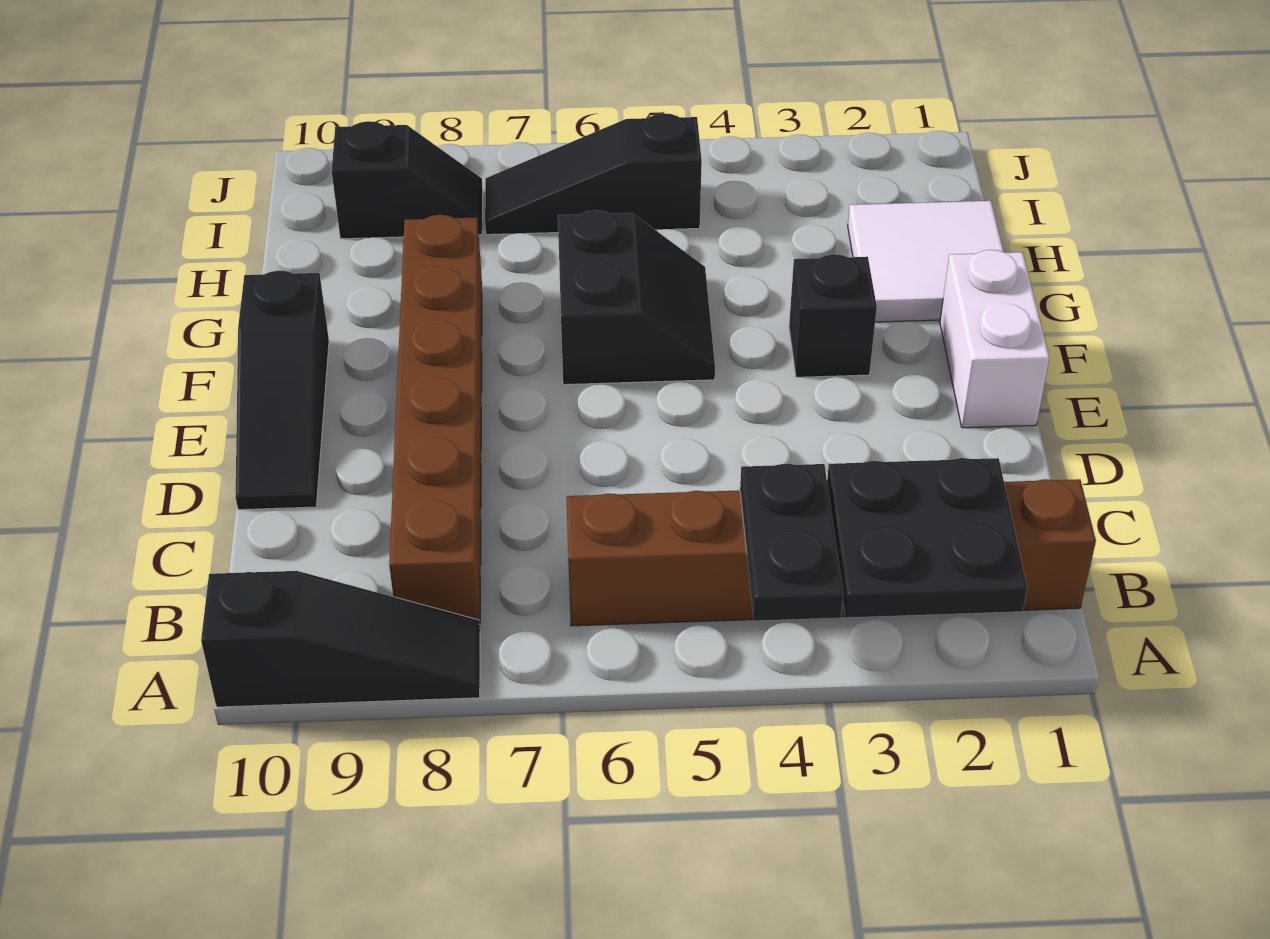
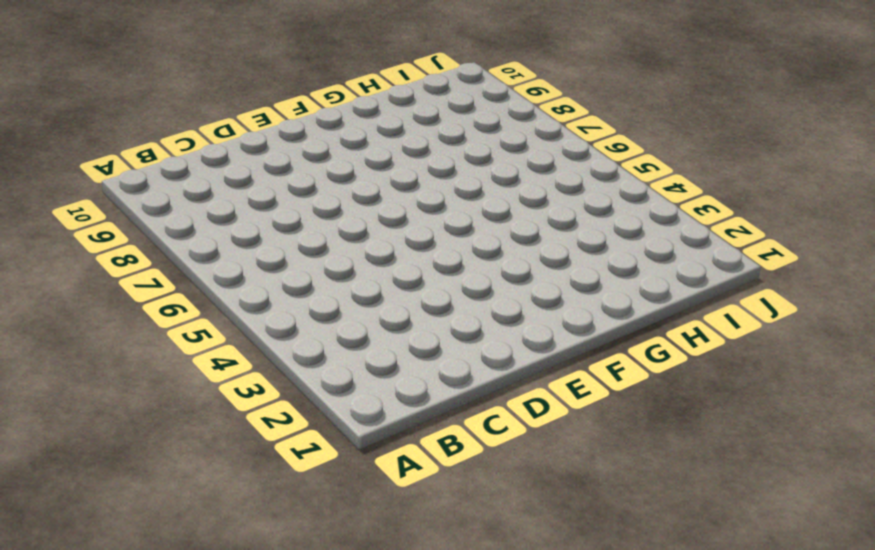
none -> black 1x3 slope [201,571,480,707]
none -> brown 1x6 brick [566,479,1096,626]
none -> brown 1x6 brick [389,215,482,624]

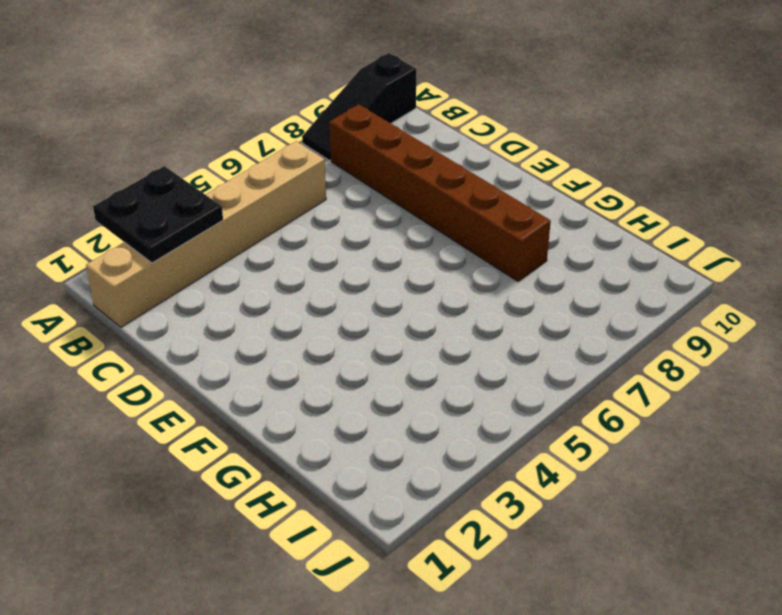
tan 1x6 brick [86,141,326,327] -> brown 1x6 brick [566,479,1096,626]
none -> black 1x3 slope [236,271,329,510]
none -> white 1x2 brick [940,250,1049,428]
none -> black 1x1 brick [789,254,877,377]

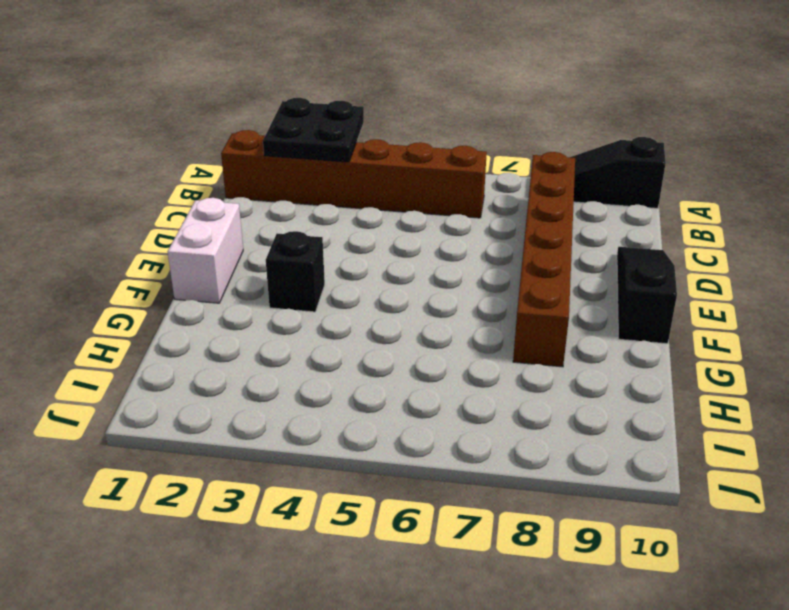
none -> black 2x2 slope [558,210,715,385]
none -> white 2x2 tile [848,201,1004,322]
none -> black 1x3 slope [485,113,702,235]

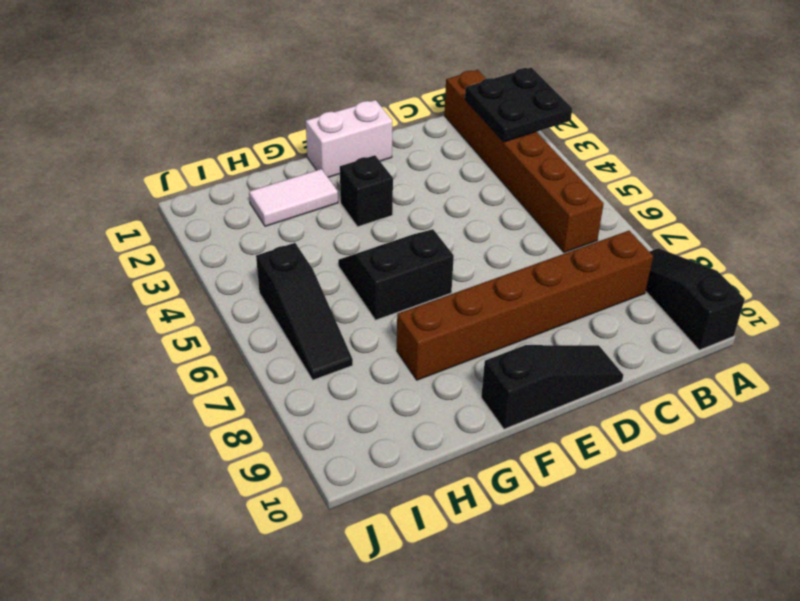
white 1x2 tile [249,169,338,226] -> white 2x2 tile [848,201,1004,322]
none -> black 1x2 slope [332,121,483,239]
none -> black 1x2 plate [740,464,843,621]

